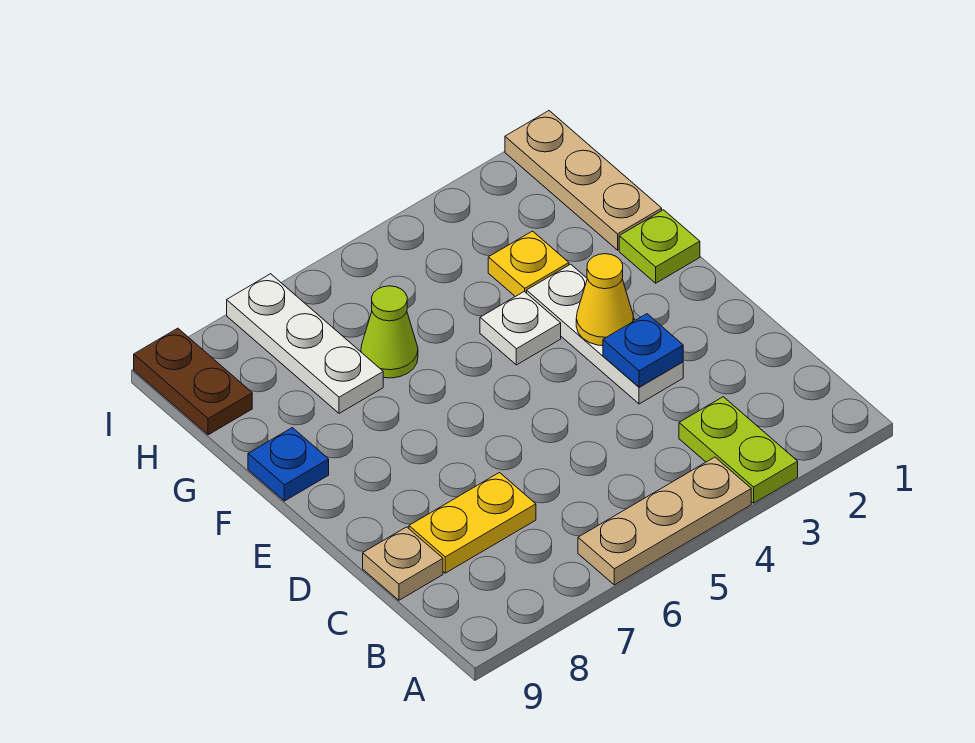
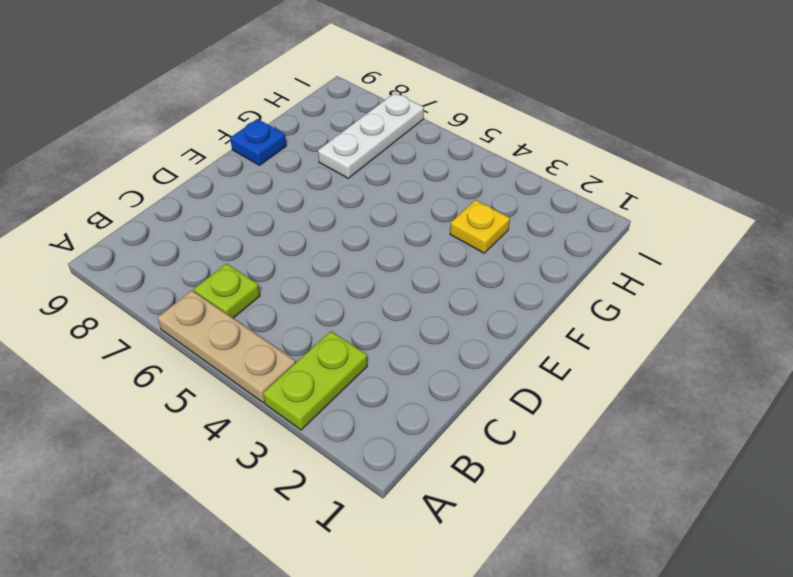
lime 1x1 plate [194,263,260,318] -> lime 1x1 plate moved to [619,210,700,283]
none -> yellow 1x2 plate [409,473,536,573]
none -> tan 1x1 plate [363,527,443,600]
none -> white 1x3 plate [527,264,683,404]

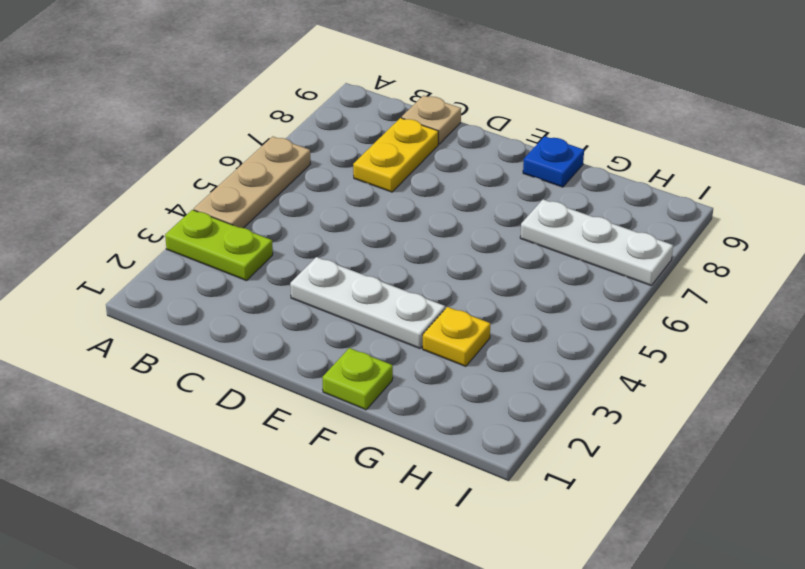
none -> white 1x1 plate [480,291,561,365]
none -> tan 1x3 plate [505,111,662,250]
none -> lime 1x1 cone [361,286,418,378]

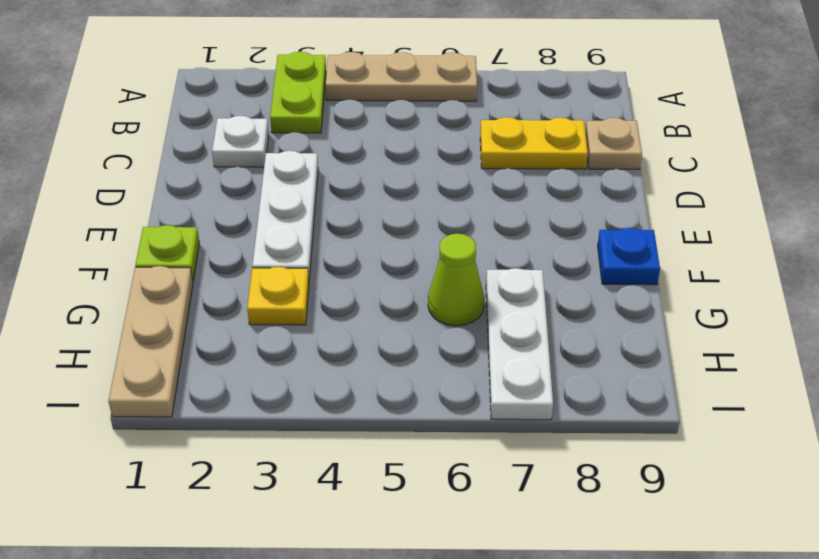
white 1x1 plate [212,116,269,167] -> white 1x1 plate moved to [480,291,561,365]
none -> brown 1x2 plate [134,328,252,435]
none -> blue 1x1 plate [603,314,683,387]
none -> yellow 1x1 cone [576,254,633,346]

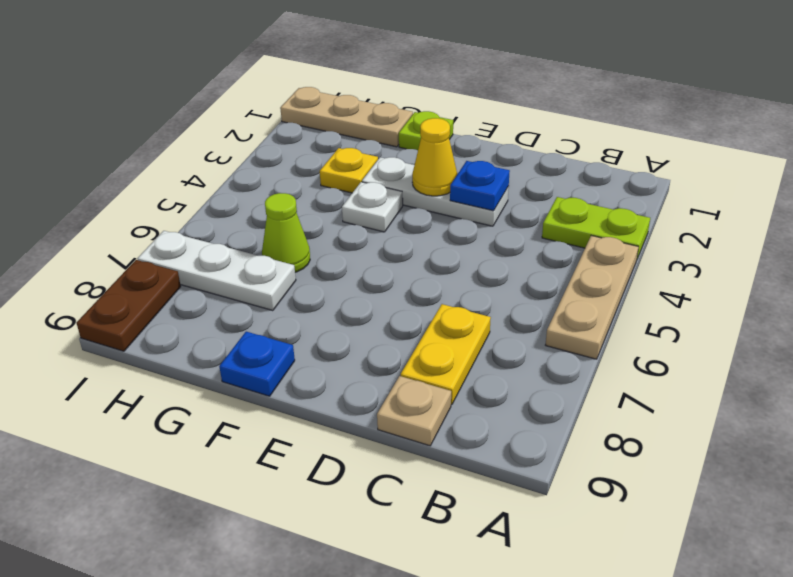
brown 1x2 plate [77,260,181,351] -> brown 1x2 plate turned to [134,328,252,435]

